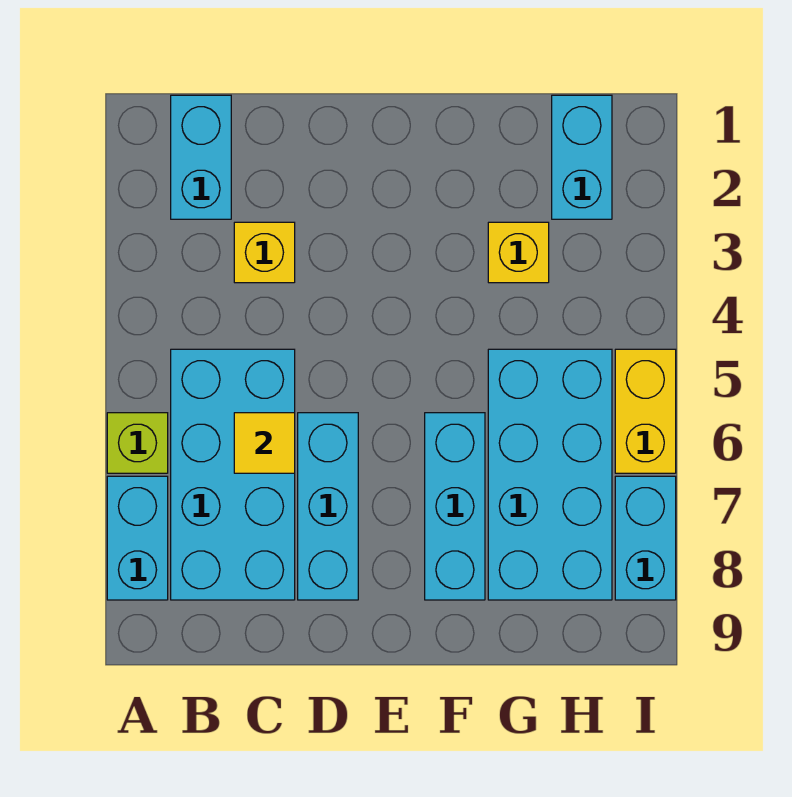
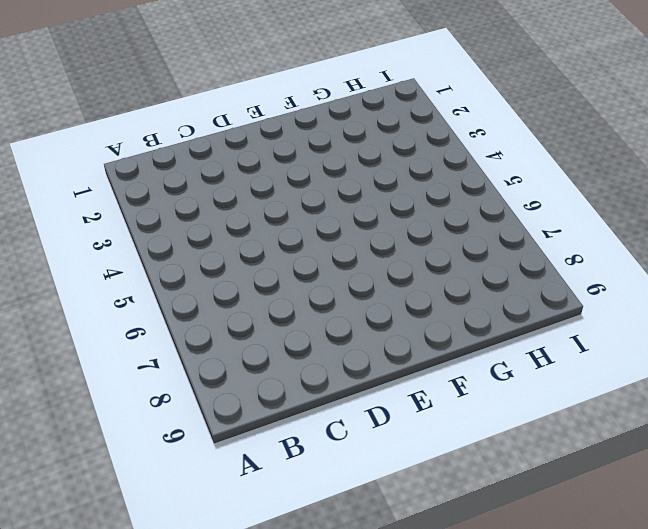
none -> lime 1x1 brick [107,413,168,473]
none -> cyan 1x2 brick [107,476,168,600]
none -> cyan 1x2 brick [171,95,231,219]

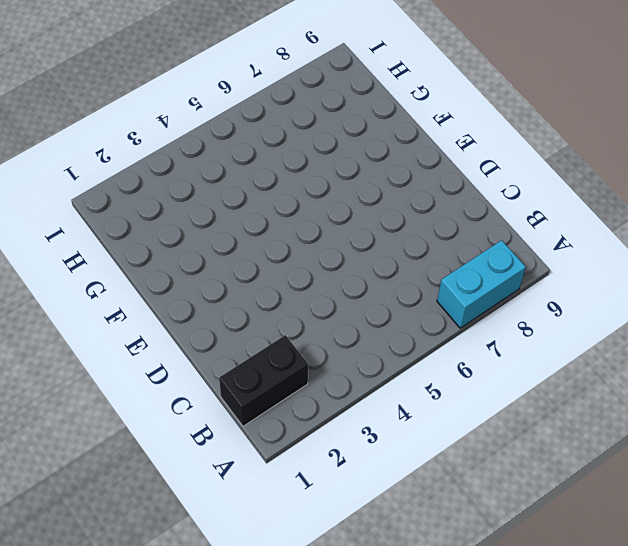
black 1x2 brick [219,335,308,426] -> cyan 1x2 brick [171,95,231,219]
none -> lime 1x1 brick [107,413,168,473]
none -> cyan 2x4 brick [171,349,295,600]
none -> yellow 1x1 brick [234,222,295,283]

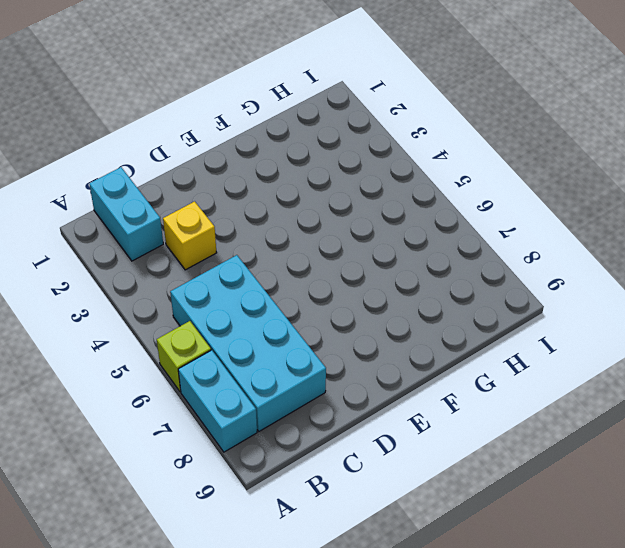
none -> cyan 1x3 brick [298,413,358,600]
none -> cyan 1x3 brick [425,413,485,600]
none -> yellow 1x1 brick [488,222,549,283]

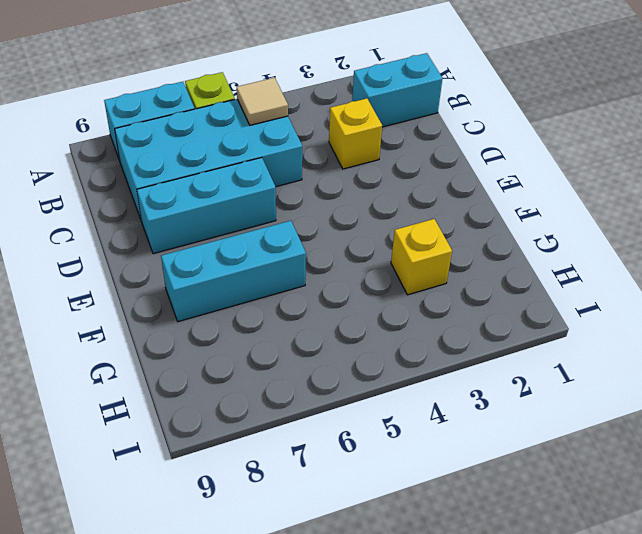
tan 1x1 tile [237,78,288,125] -> none
none -> cyan 2x4 brick [488,349,612,600]
none -> cyan 1x2 brick [552,95,612,219]
none -> yellow 1x2 brick [615,349,676,473]

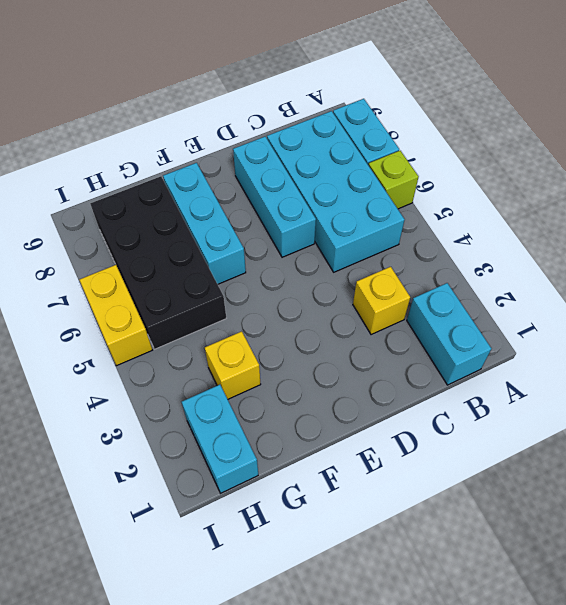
black 2x4 brick [90,176,226,349] -> cyan 2x4 brick [488,349,612,600]
none -> cyan 1x2 brick [615,476,676,600]
none -> yellow 1x1 tile [234,413,295,473]

